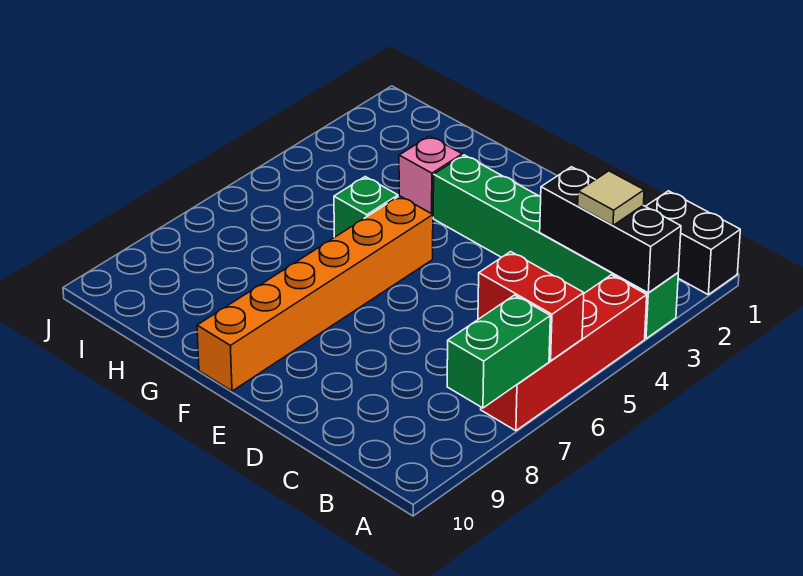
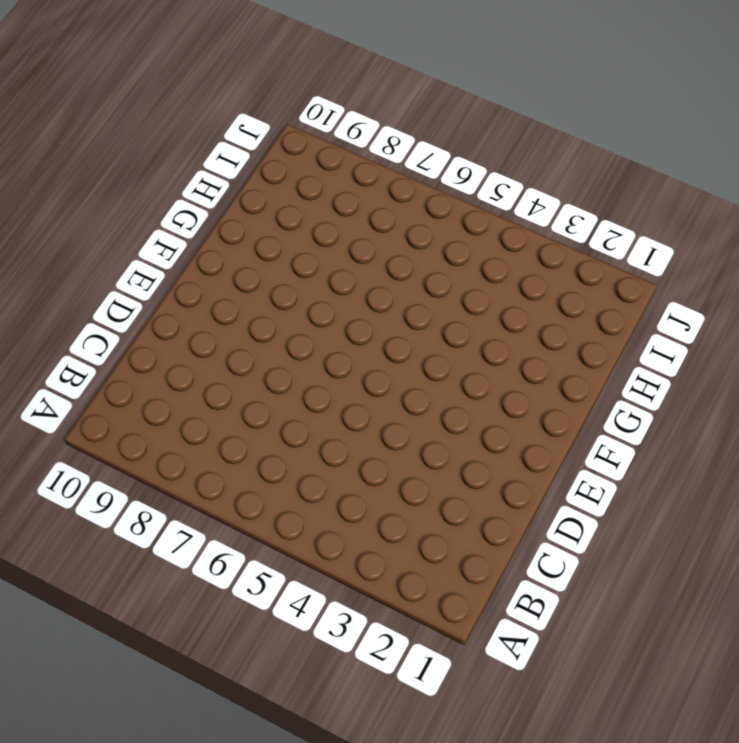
none -> black 1x2 brick [646,191,740,295]
none -> green 1x6 brick [433,155,678,339]

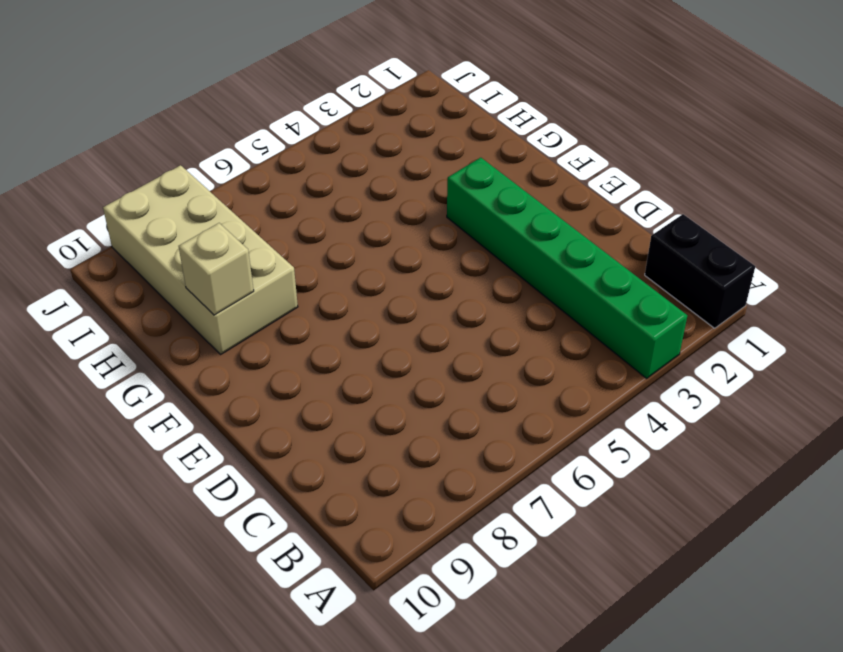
tan 2x4 brick [103,165,298,354] -> none
tan 1x1 brick [179,223,254,315] -> none
none -> red 1x4 brick [481,275,647,431]
none -> orange 1x6 brick [197,196,433,391]

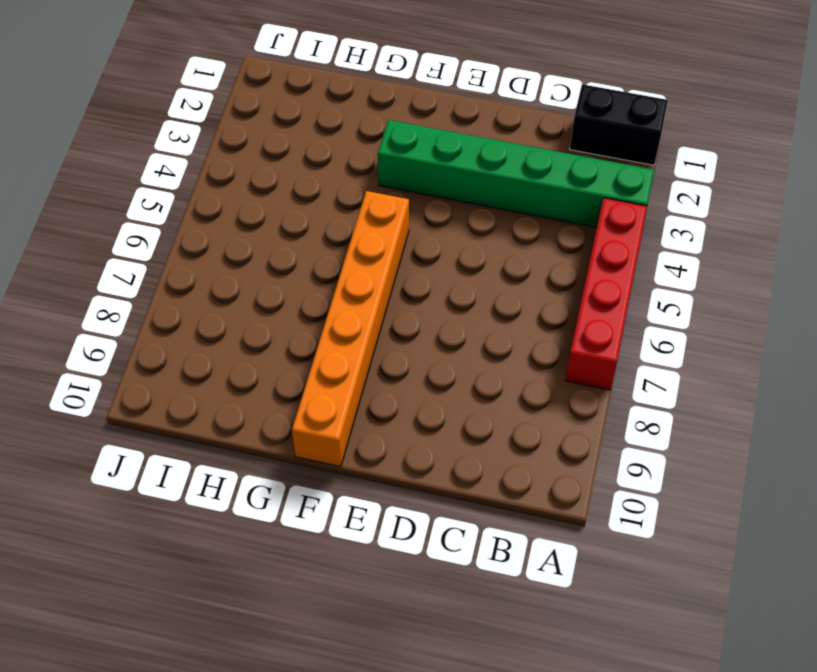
none -> pink 1x1 brick [399,136,462,214]
none -> green 1x1 brick [334,177,398,237]

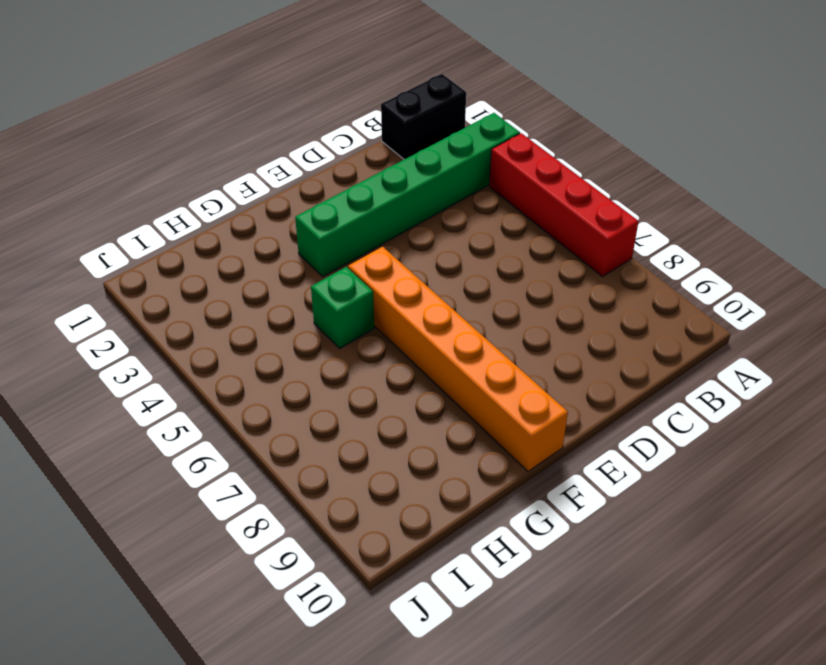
none -> pink 1x1 brick [399,136,462,214]
none -> black 1x3 brick [540,167,681,293]

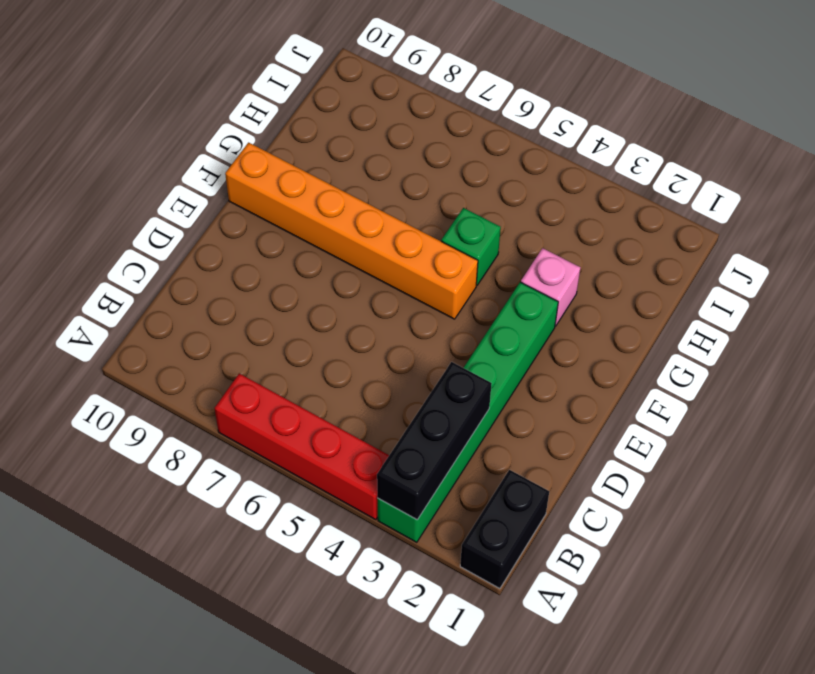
none -> red 1x2 brick [478,252,584,361]
none -> green 1x2 brick [447,295,550,408]

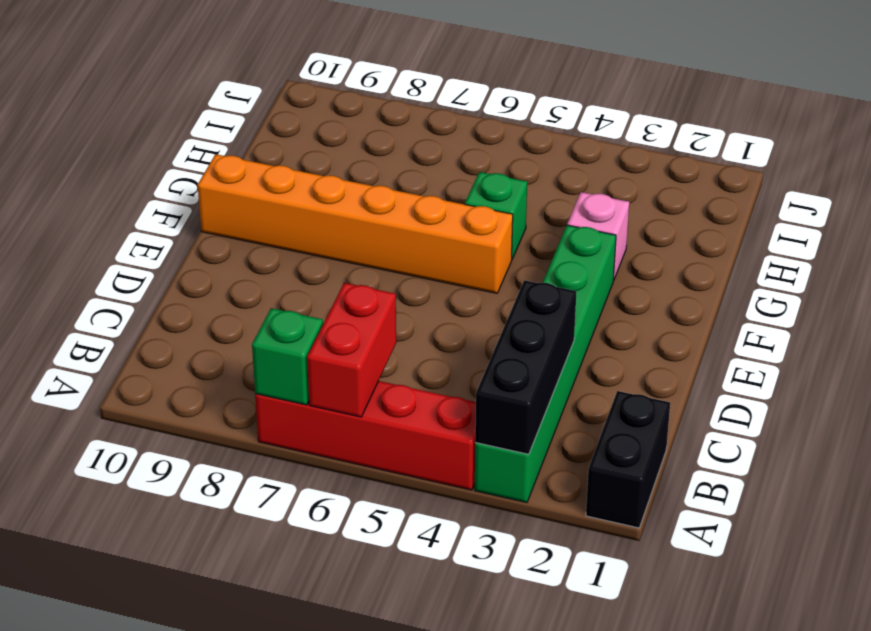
green 1x1 brick [252,308,323,405] -> green 1x2 brick [447,295,550,408]
none -> tan 1x1 tile [578,171,644,225]

